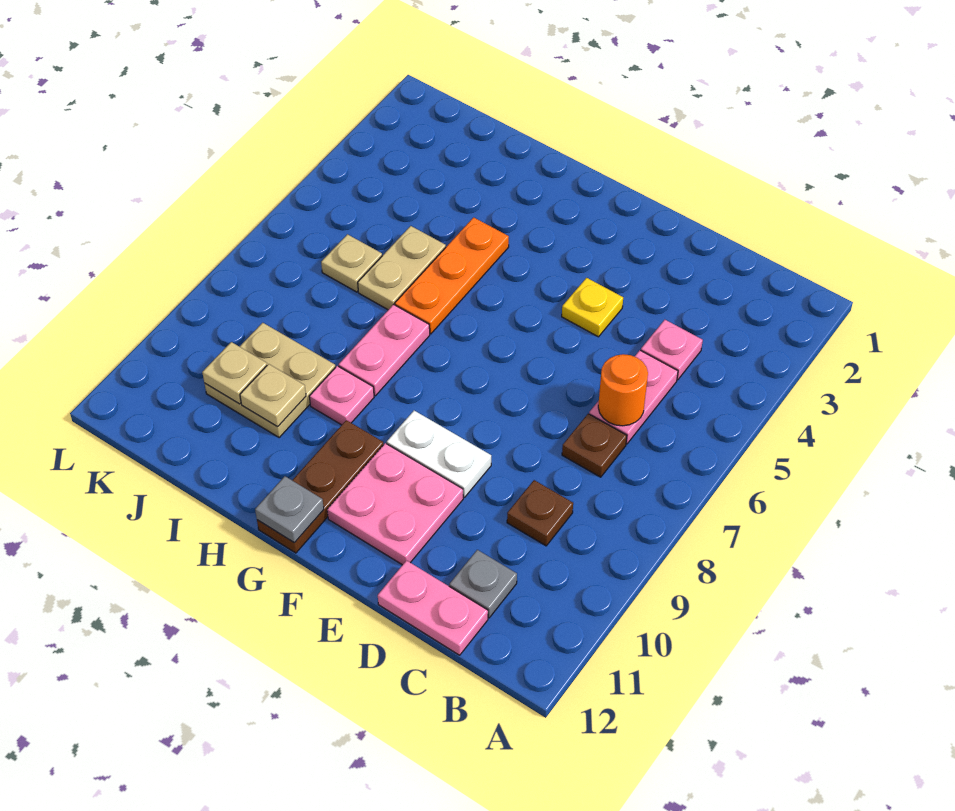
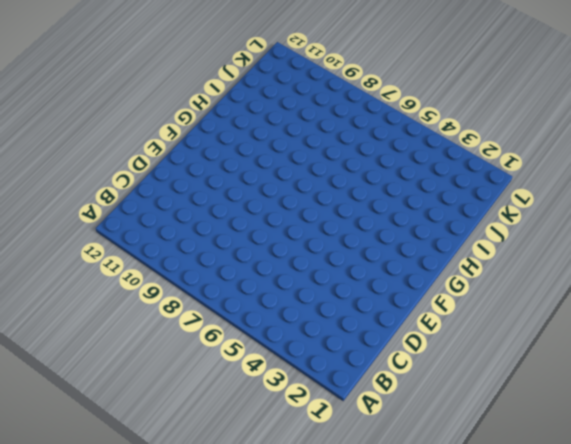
none -> pink 1x1 plate [641,320,703,380]
none -> pink 1x2 plate [589,350,678,444]
none -> brown 1x1 plate [562,414,627,477]

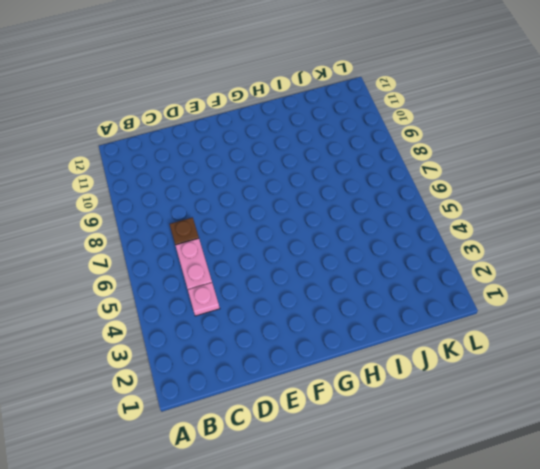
none -> brown 1x1 plate [507,480,573,546]
none -> grey 1x1 plate [449,550,517,618]
none -> pink 1x2 plate [378,561,488,655]

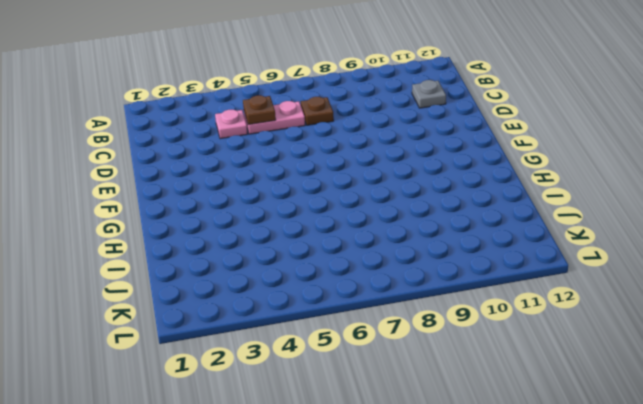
brown 1x1 plate [243,95,276,125] -> brown 1x1 plate moved to [507,480,573,546]
none -> pink 1x2 plate [378,561,488,655]
none -> yellow 1x1 plate [562,278,623,337]
none -> white 1x2 plate [387,411,491,497]

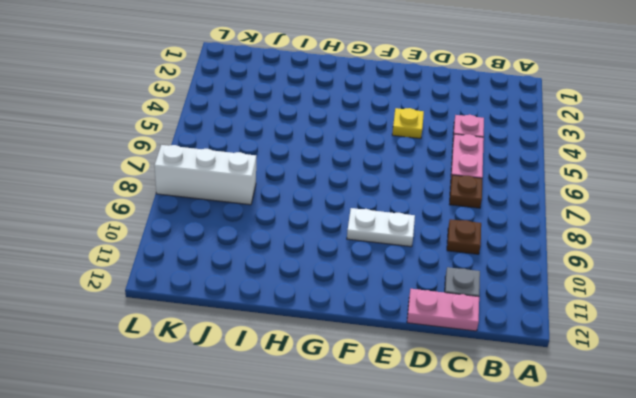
white 1x3 brick [154,145,256,205] -> none
none -> pink 2x2 plate [327,443,463,565]
none -> brown 1x3 plate [257,420,384,553]
none -> orange 1x3 plate [395,217,509,334]

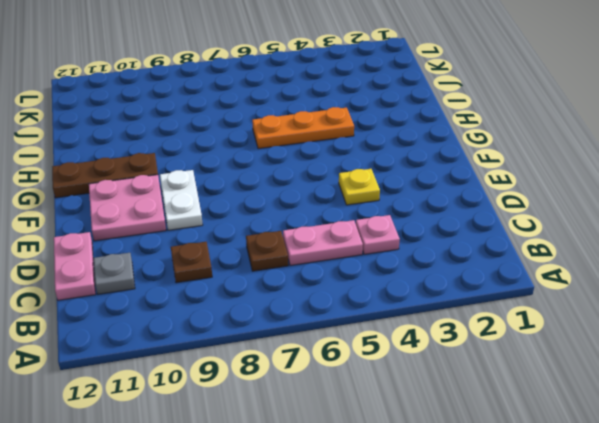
none -> pink 1x2 plate [339,305,430,396]
none -> pink 1x1 plate [309,366,374,425]
none -> tan 1x2 plate [358,226,446,310]

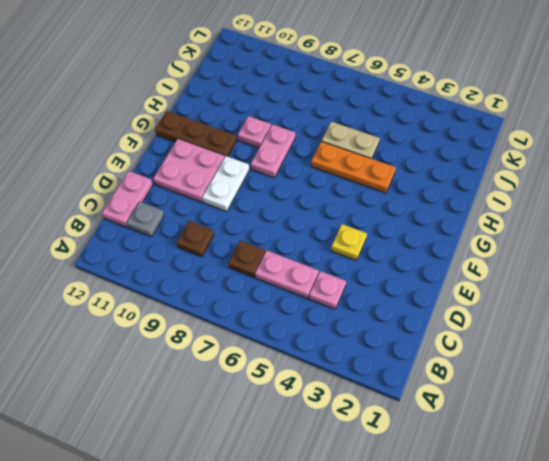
pink 1x2 plate [251,124,295,178] -> pink 1x2 plate turned to [339,305,430,396]
none -> tan 2x2 plate [205,323,335,437]
none -> tan 1x1 plate [321,234,382,292]
none -> orange 1x1 round brick [598,354,648,426]

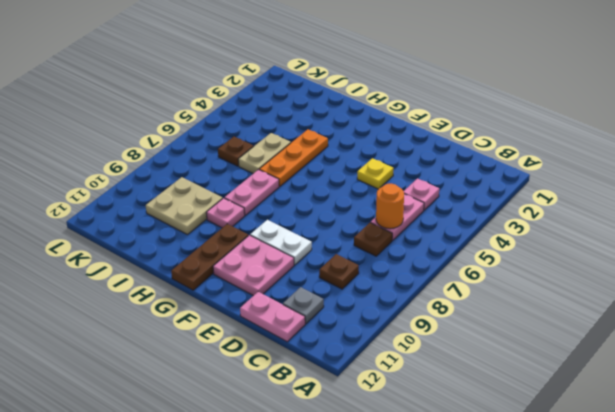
brown 1x1 plate [218,137,254,166] -> tan 1x1 plate [321,234,382,292]
none -> grey 1x1 plate [255,476,324,543]
none -> tan 1x1 plate [240,364,306,427]
none -> tan 1x1 plate [202,342,267,404]

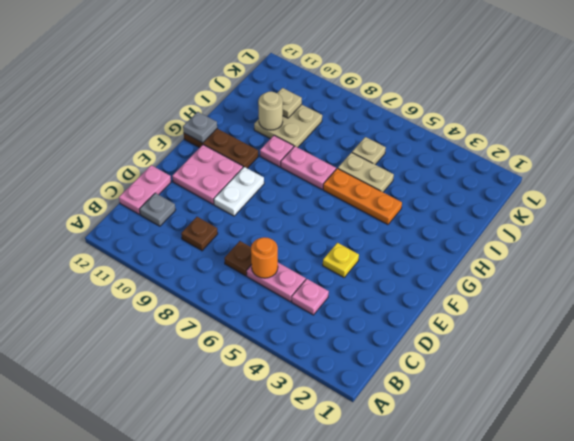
tan 1x1 round brick [258,92,283,130] -> tan 1x1 plate [240,364,306,427]

